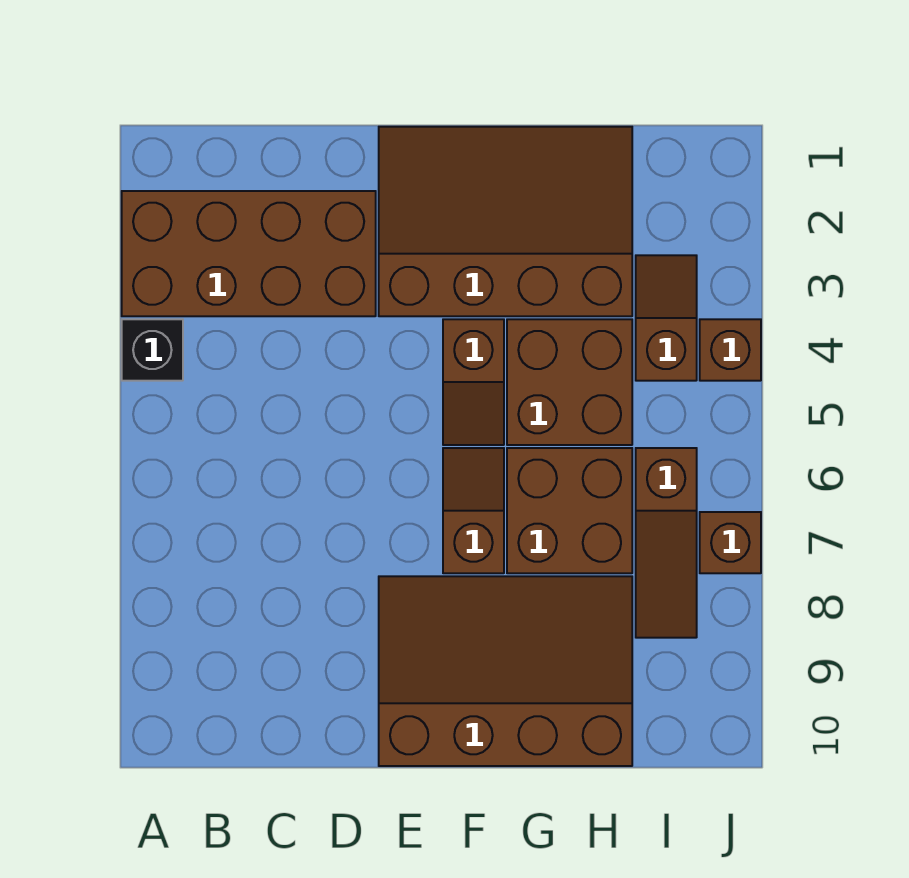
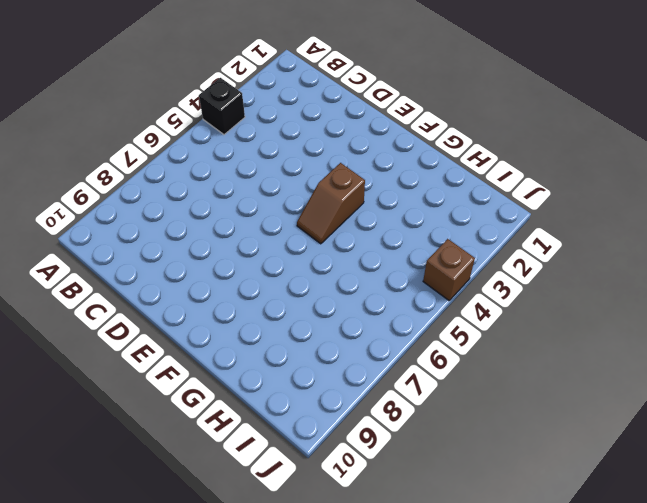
none -> brown 2x4 brick [122,191,376,316]
none -> brown 3x4 slope [379,127,632,316]
none -> brown 3x4 slope [379,576,632,766]

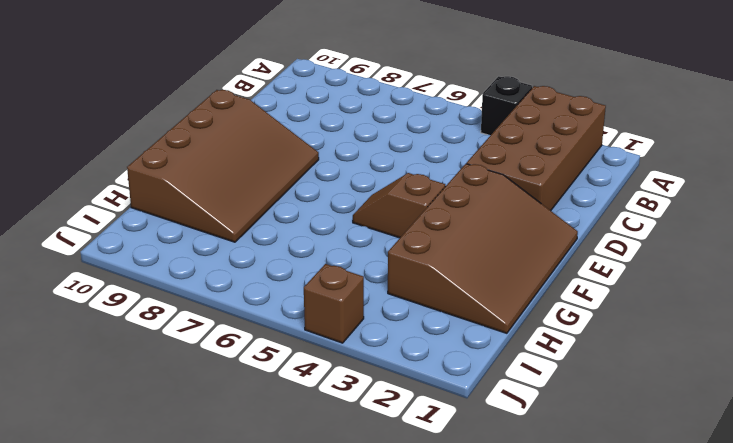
none -> brown 1x2 slope [443,448,504,573]
none -> brown 2x2 brick [507,319,632,445]
none -> brown 2x2 brick [507,448,632,573]

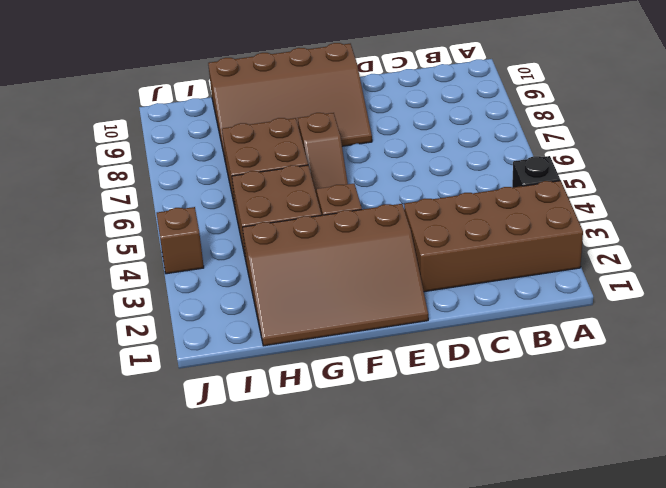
none -> brown 1x2 slope [636,255,697,381]
none -> brown 1x3 slope [636,448,697,638]
none -> brown 1x1 brick [700,512,761,573]

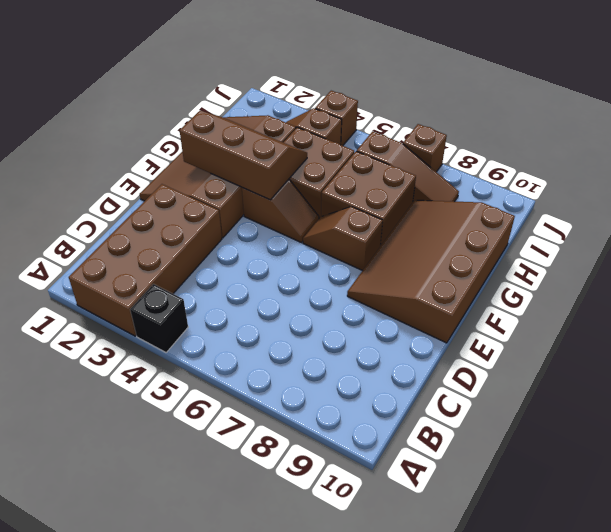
brown 2x3 slope [180,111,307,200] -> none

